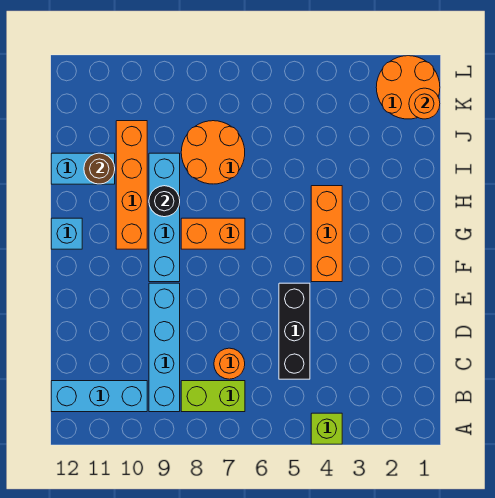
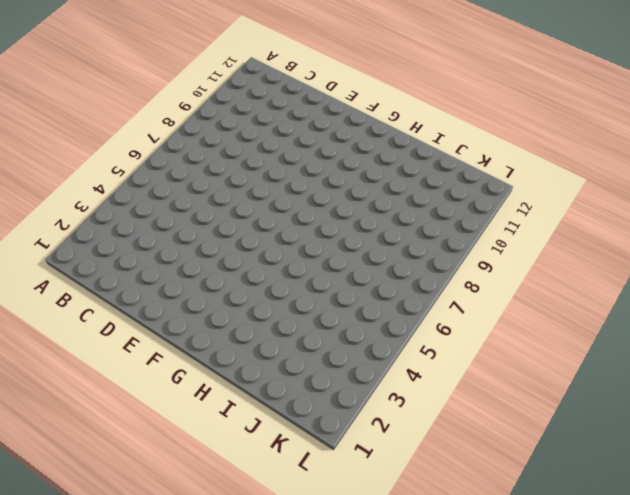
none -> lime 1x1 brick [311,413,342,444]
none -> lime 1x2 brick [181,381,245,412]
none -> cyan 1x4 brick [149,283,180,412]

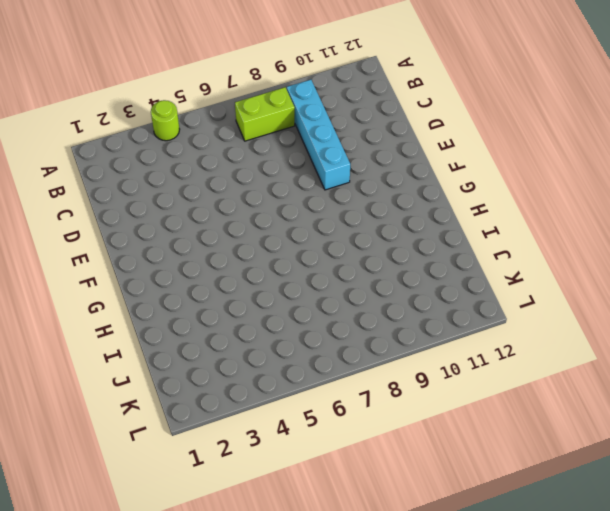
lime 1x1 round brick [151,100,180,141] -> lime 1x1 brick [311,413,342,444]
none -> cyan 1x3 brick [51,381,147,412]
none -> black 1x3 brick [279,283,310,379]
none -> orange 1x1 round brick [214,348,245,379]

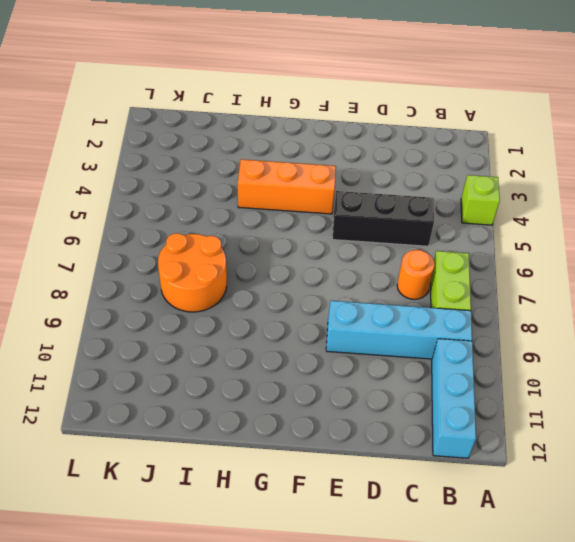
none -> cyan 1x4 brick [149,153,180,282]
none -> orange 1x2 brick [181,218,245,249]
none -> orange 1x4 brick [116,121,147,249]

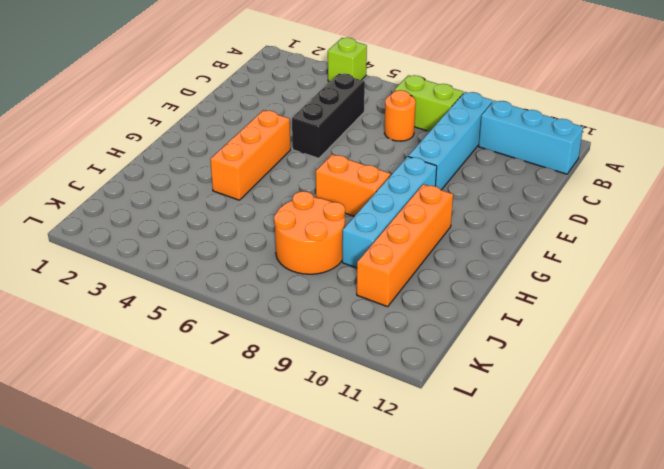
none -> cyan 1x1 brick [51,218,82,249]
none -> cyan 1x2 brick [51,153,115,184]
none -> orange 2x2 round brick [376,56,440,119]

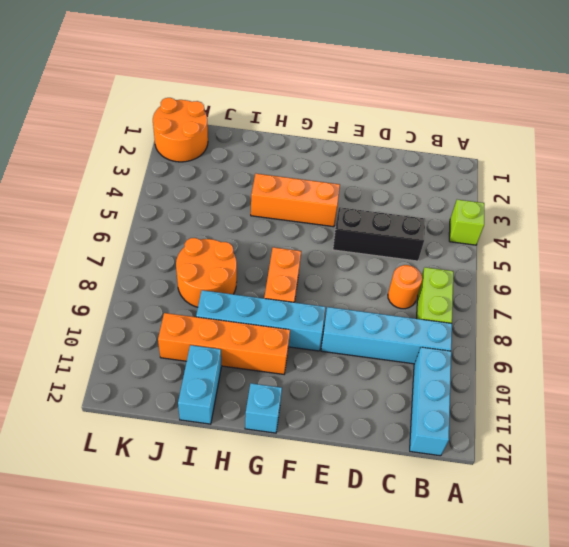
none -> black 1x1 round brick [149,186,180,217]
none -> brown 1x1 round brick [84,153,115,184]
none -> orange 1x1 round brick [409,88,440,119]

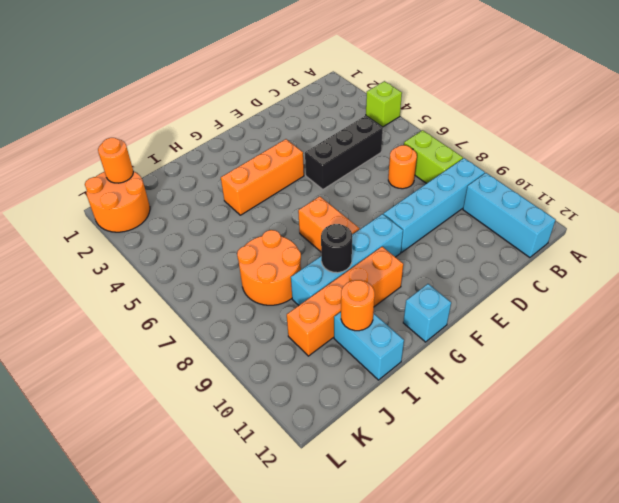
orange 1x1 round brick [341,280,375,331] -> brown 1x1 round brick [84,153,115,184]

